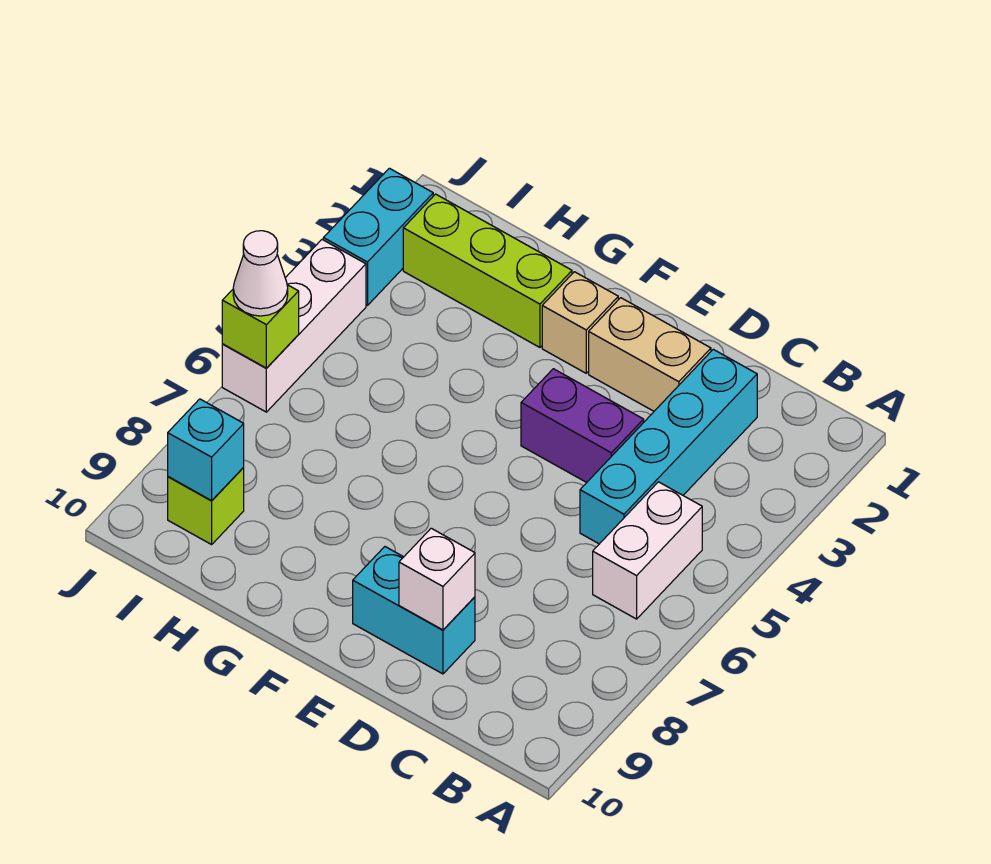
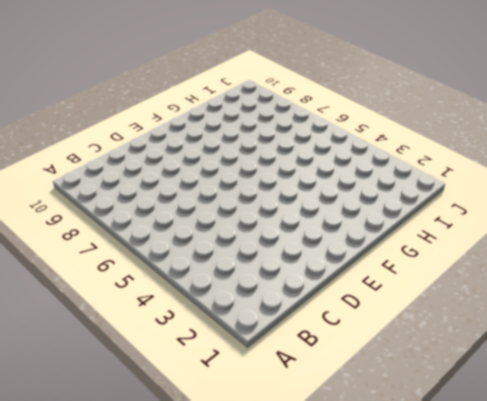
none -> white 1x2 brick [593,482,702,619]
none -> cyan 1x4 brick [580,349,757,544]
none -> tan 1x2 brick [589,298,711,411]

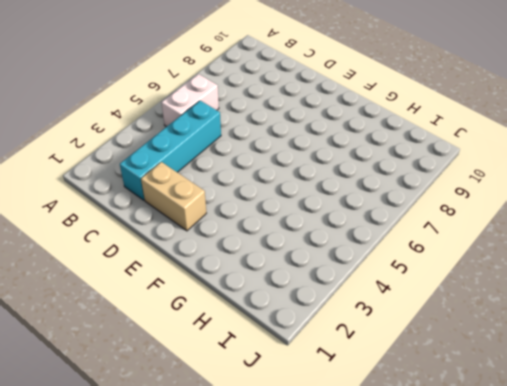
none -> purple 1x2 brick [521,369,644,482]
none -> cyan 1x2 brick [353,547,475,674]
none -> tan 1x1 brick [542,272,618,373]

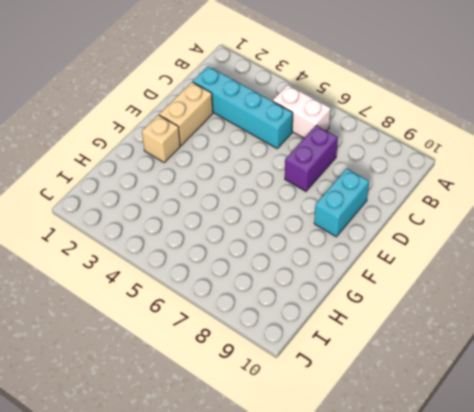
purple 1x2 brick [285,125,338,191] -> purple 1x2 brick moved to [521,369,644,482]
none -> lime 1x3 brick [403,194,572,347]
none -> lime 1x1 brick [168,468,244,545]
none -> cyan 1x2 brick [323,168,433,305]

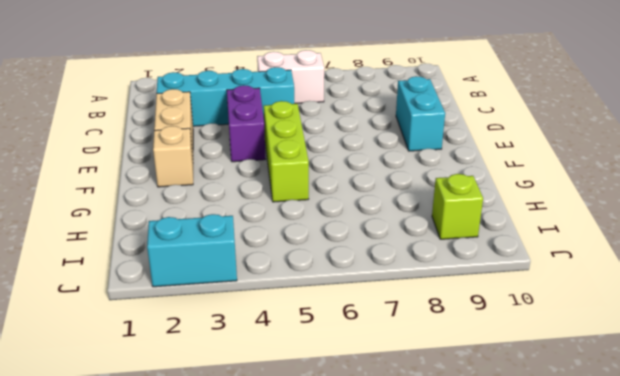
lime 1x3 brick [264,101,309,202] -> lime 1x3 brick moved to [403,194,572,347]
none -> white 1x3 brick [222,240,366,412]
none -> white 1x1 brick [399,528,475,630]
none -> cyan 1x1 brick [168,399,244,501]

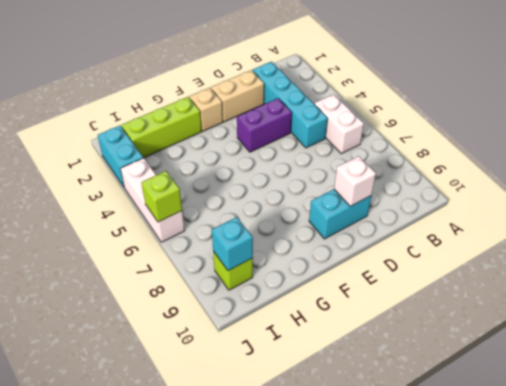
none -> white 1x1 cone [233,231,288,316]

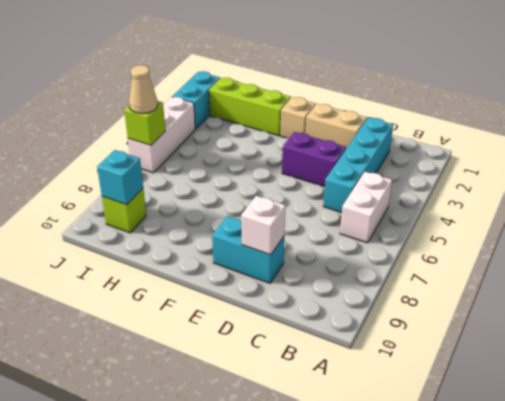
tan 1x1 cone [129,65,158,114] -> white 1x1 cone [233,231,288,316]

